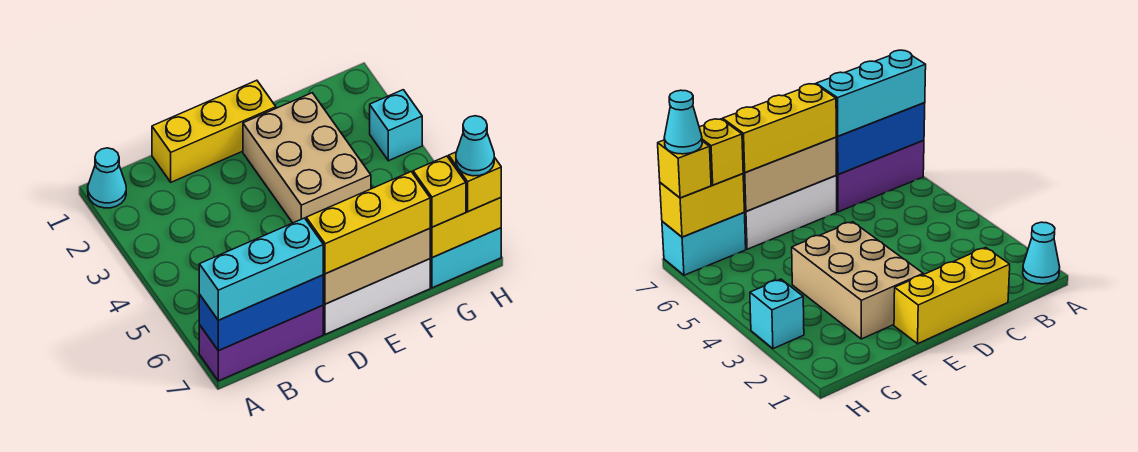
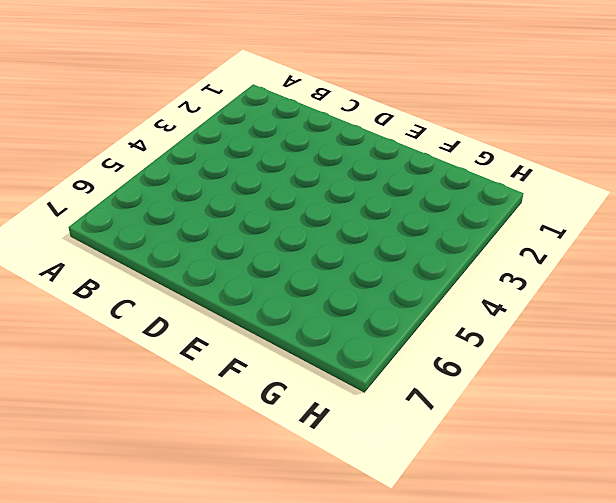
none -> cyan 1x1 cone [88,148,126,208]
none -> purple 1x3 brick [199,306,323,381]
none -> yellow 1x3 brick [152,80,276,182]

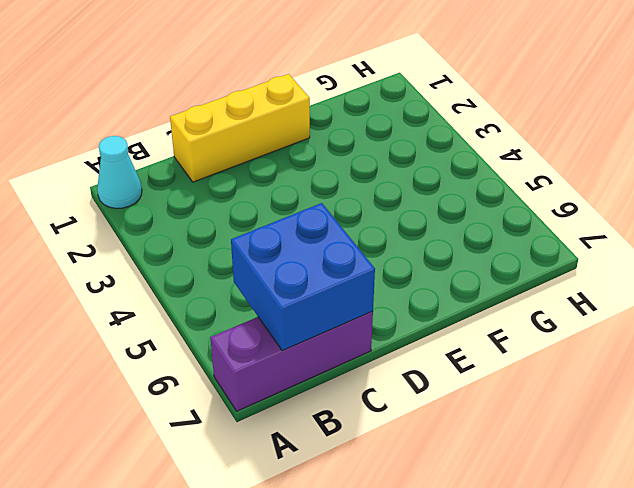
blue 2x2 brick [231,203,375,351] -> blue 1x3 brick [199,275,323,351]
none -> white 1x3 brick [323,259,430,334]
none -> tan 2x3 brick [243,93,371,223]
none -> cyan 1x2 brick [430,228,501,288]

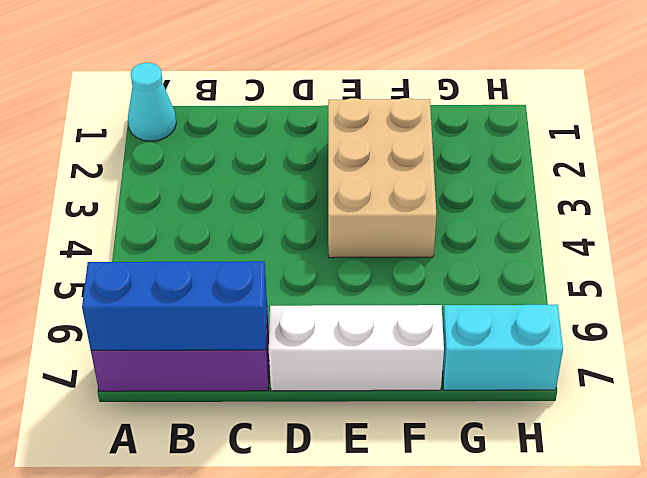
none -> yellow 1x3 brick [152,80,276,182]
none -> cyan 1x1 brick [370,90,422,161]
none -> tan 1x3 brick [323,229,430,304]

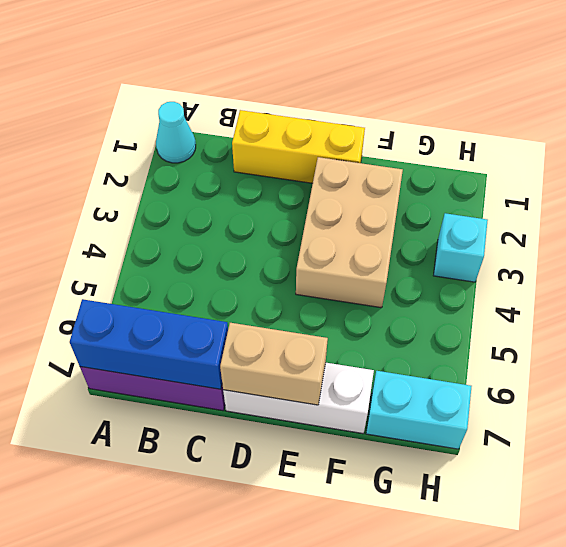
tan 1x2 brick [220,323,328,405] -> tan 1x3 brick [323,229,430,304]
none -> yellow 1x2 brick [430,198,501,258]
none -> cyan 1x3 brick [199,218,323,320]
none -> yellow 1x3 brick [306,172,430,274]

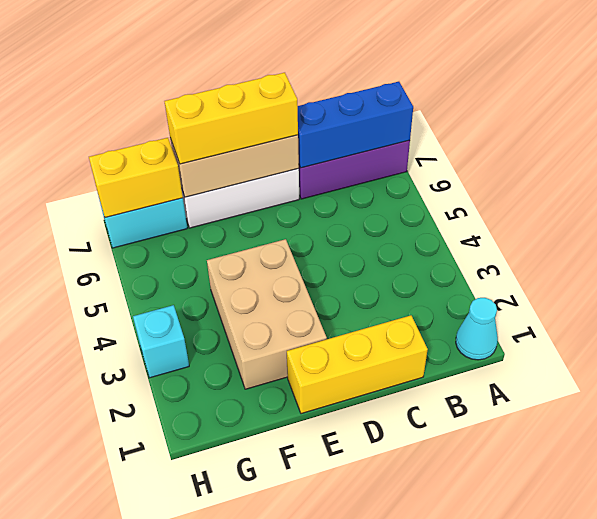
none -> cyan 1x3 brick [199,218,323,320]
none -> yellow 1x1 brick [413,156,466,227]
none -> yellow 1x1 brick [449,152,501,212]

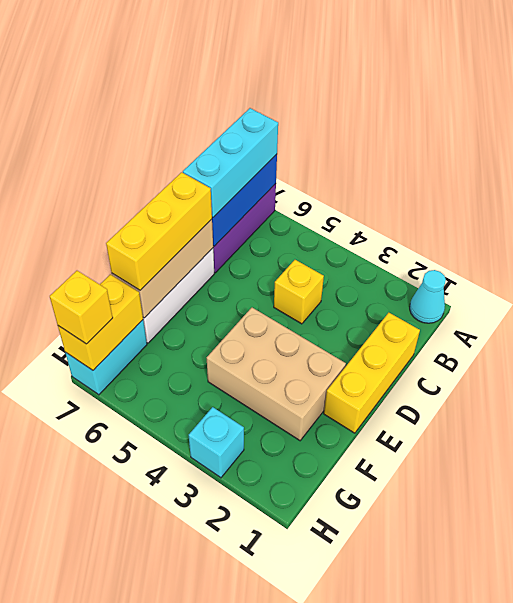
yellow 1x1 brick [274,260,324,324] -> yellow 1x1 brick moved to [413,156,466,227]
none -> cyan 1x1 cone [456,116,494,176]

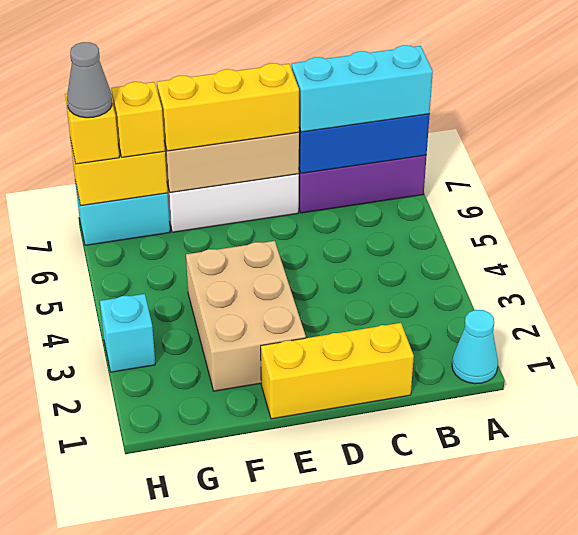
grey 1x1 cone [67,42,112,118] -> cyan 1x1 cone [456,116,494,176]

